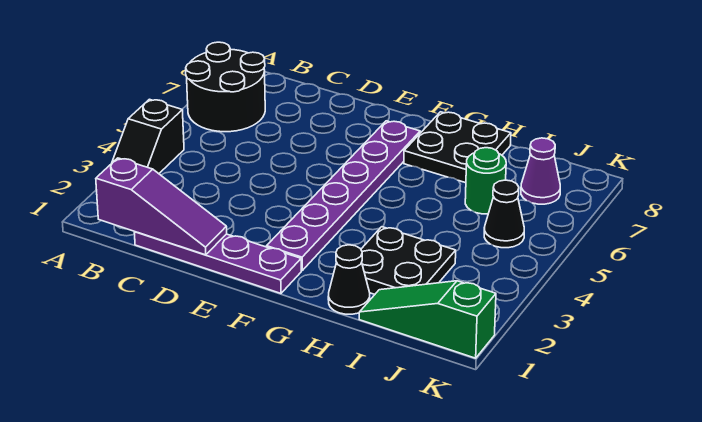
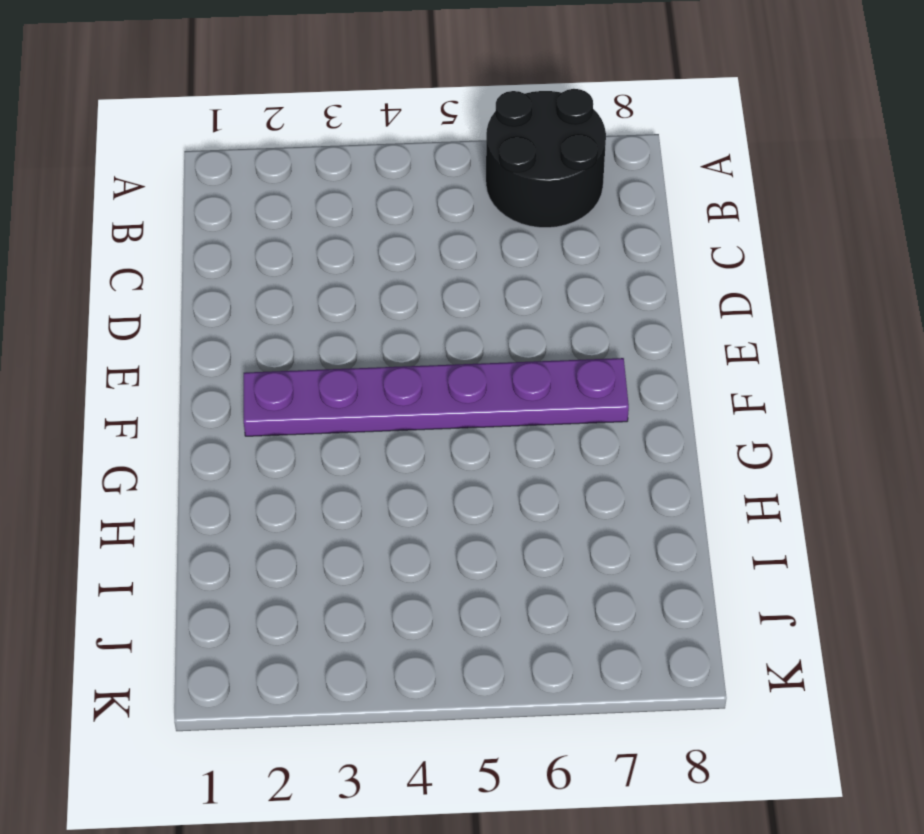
none -> black 1x2 slope [112,99,184,174]
none -> purple 1x4 plate [134,232,301,293]
none -> black 2x2 plate [404,112,511,183]

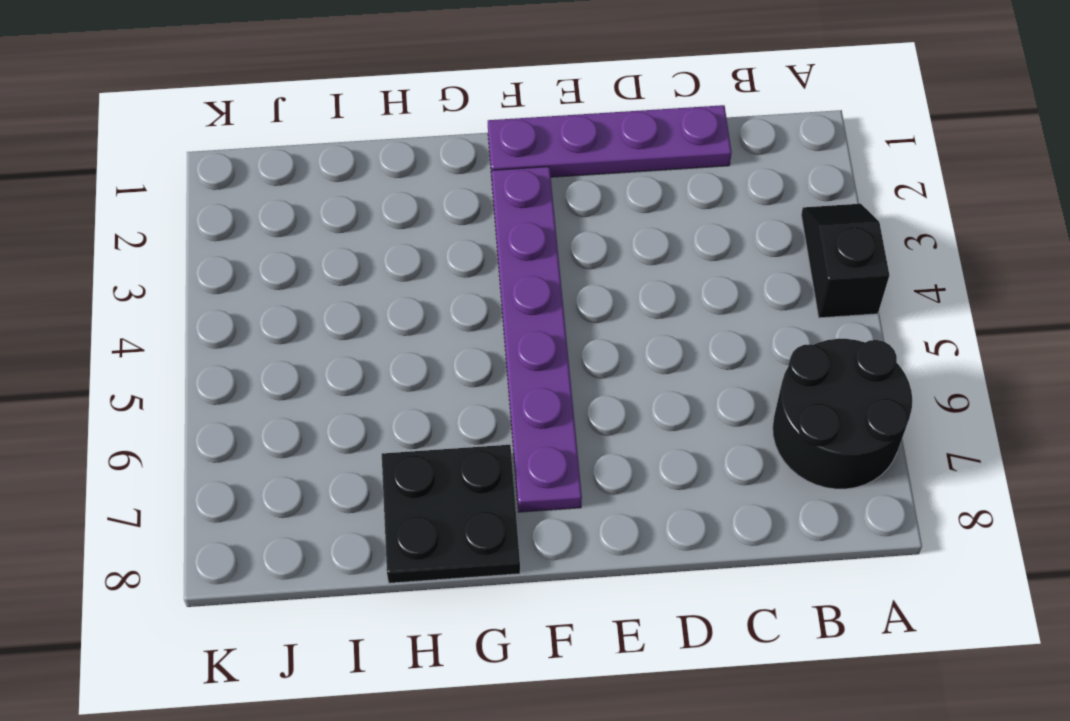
none -> black 1x1 cone [328,245,370,314]
none -> black 2x2 plate [361,227,456,294]
none -> green 1x3 slope [359,281,496,358]

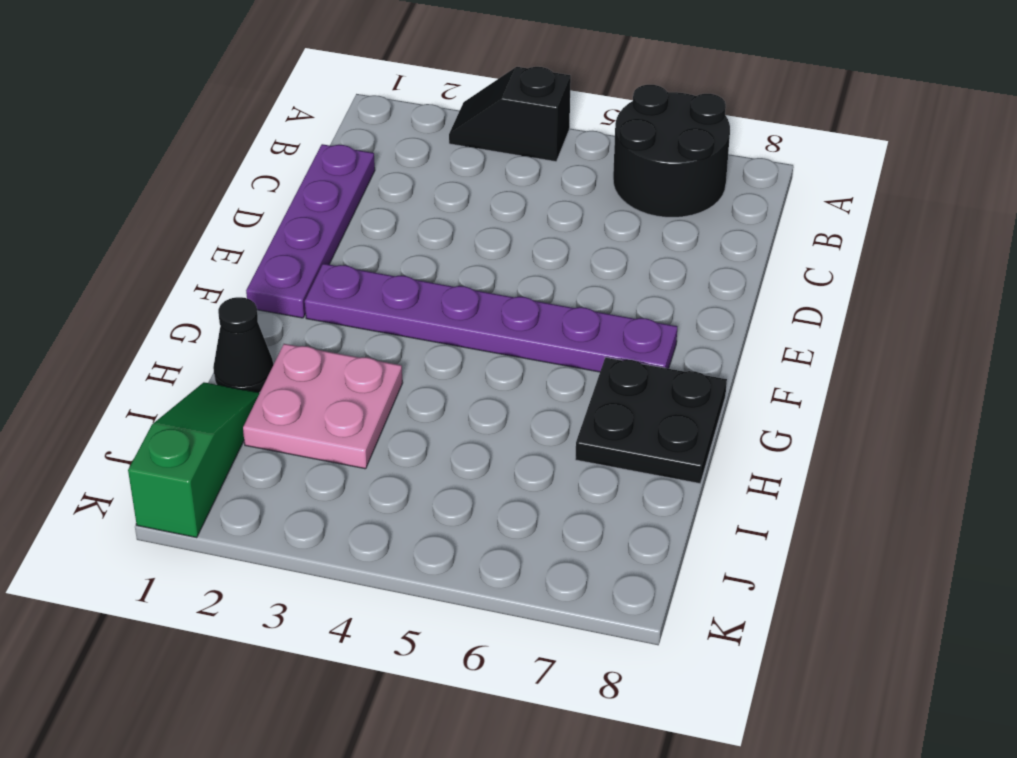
pink 2x2 plate [243,344,403,469] -> black 2x2 plate [361,227,456,294]
none -> green 1x1 round brick [465,148,506,214]
none -> black 1x1 cone [484,180,524,248]
none -> purple 1x1 cone [521,138,560,204]

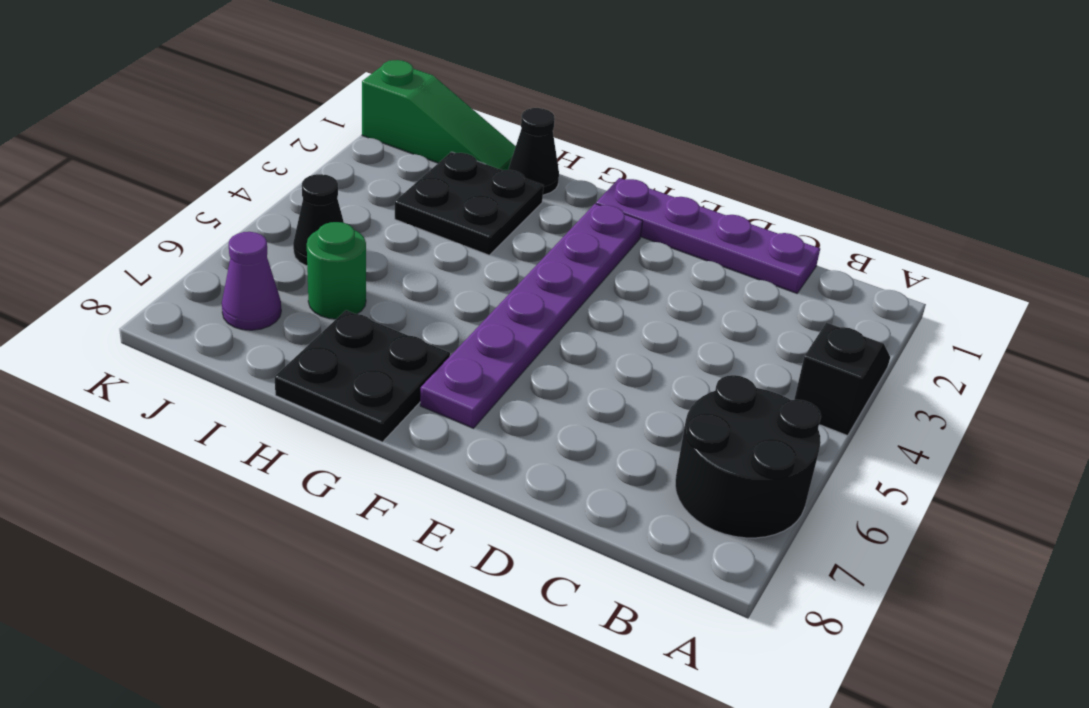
none -> purple 1x3 slope [96,158,227,255]

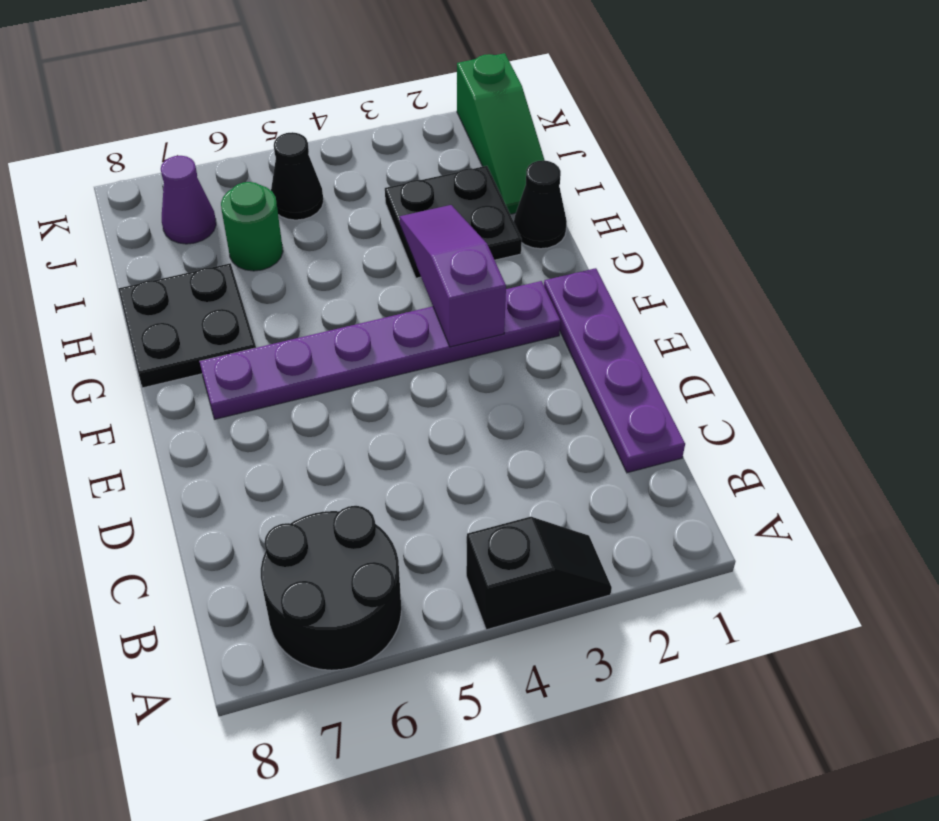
purple 1x3 slope [400,205,506,347] -> purple 1x3 slope moved to [96,158,227,255]

